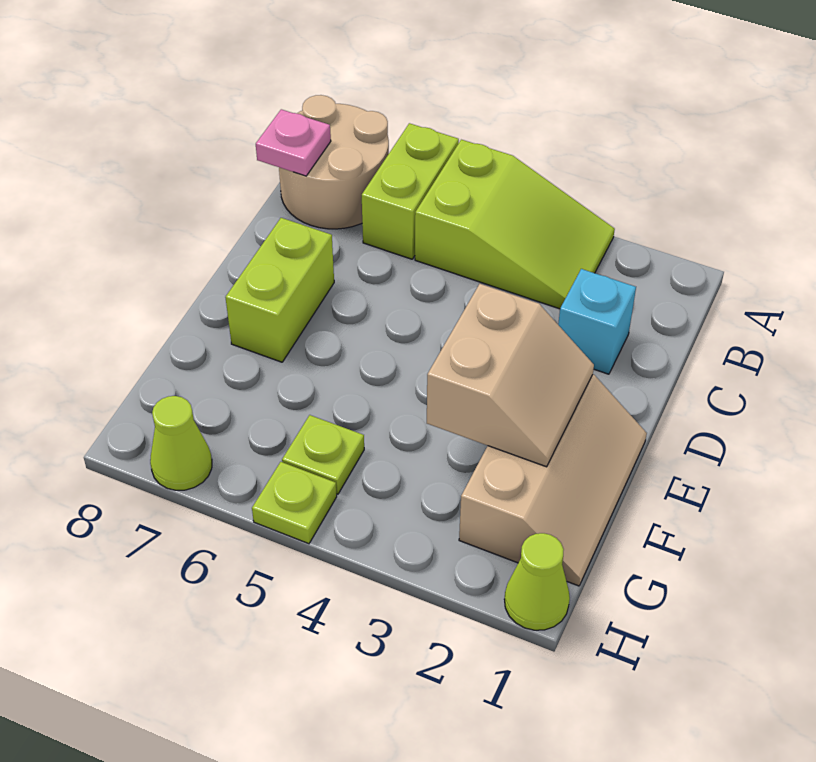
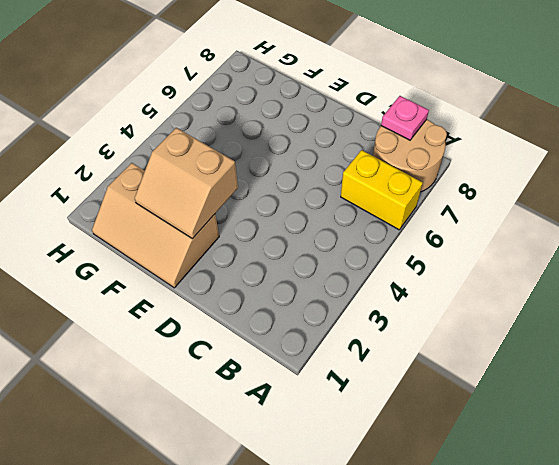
yellow 1x2 brick [341,150,423,230] -> lime 1x2 brick [362,123,459,259]
none -> lime 2x3 slope [415,140,615,309]
none -> cyan 1x1 brick [558,269,636,374]
none -> lime 1x2 brick [225,218,334,362]

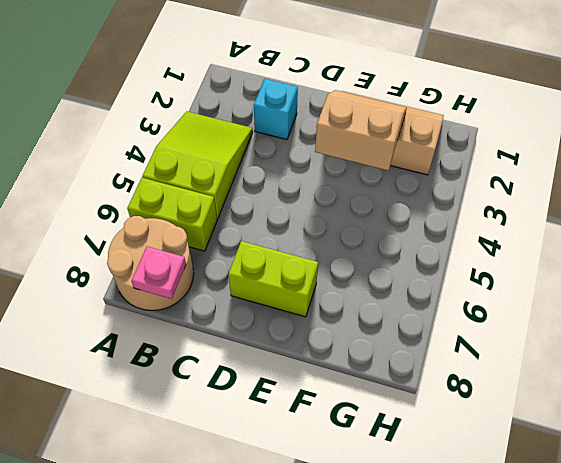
none -> lime 1x1 plate [282,415,364,494]
none -> lime 1x1 cone [504,533,570,630]
none -> lime 1x1 plate [252,462,337,544]

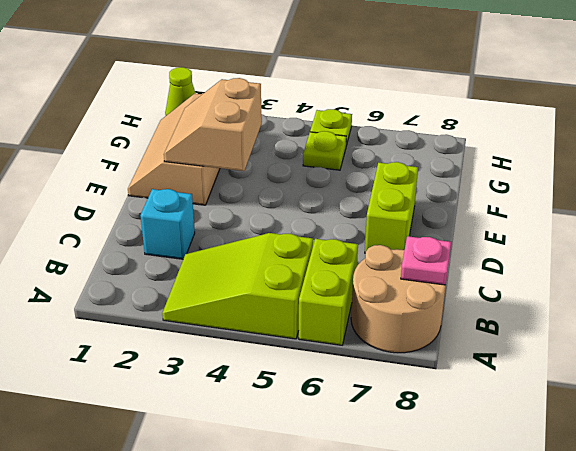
none -> lime 1x1 cone [150,396,212,490]

